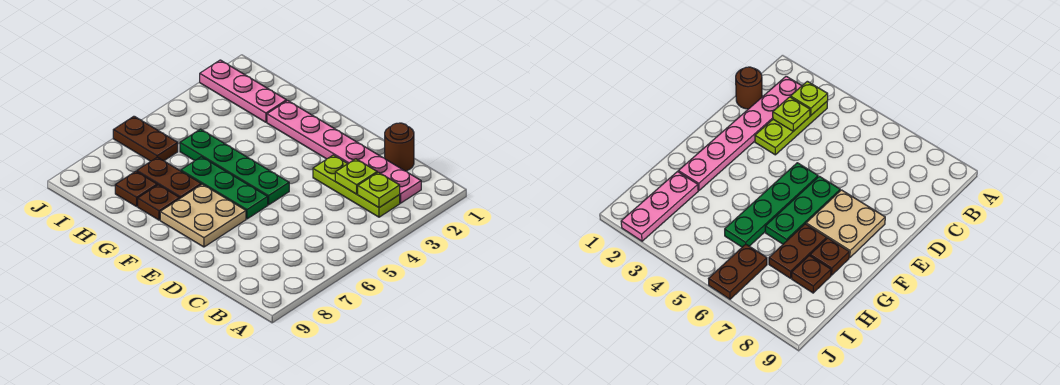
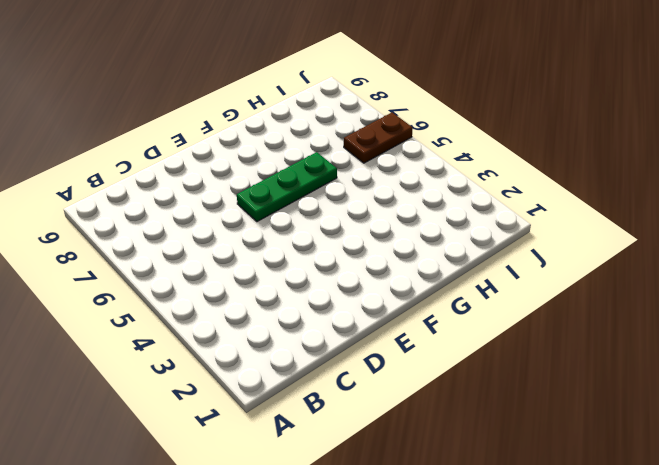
none -> pink 1x6 plate [267,101,421,203]
none -> lime 1x3 plate [313,155,400,217]
none -> brown 1x1 round brick [385,123,414,171]

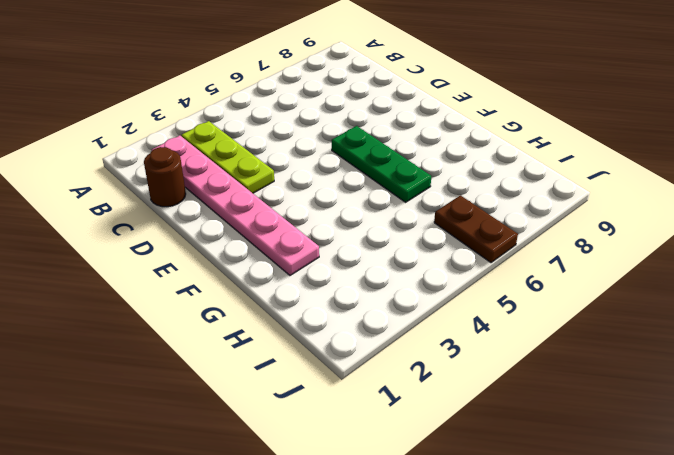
none -> green 1x4 plate [180,129,289,205]
none -> tan 2x2 plate [160,184,246,247]
none -> brown 1x2 plate [137,157,201,198]

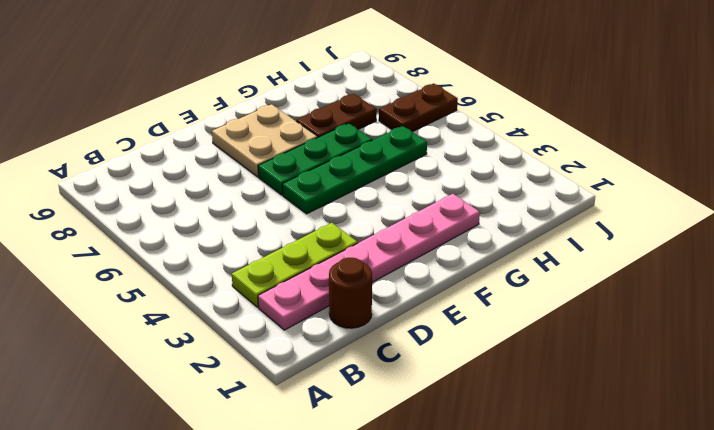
none -> brown 1x1 plate [138,185,180,220]
none -> pink 1x3 plate [200,60,286,122]
none -> brown 1x1 plate [115,171,157,206]

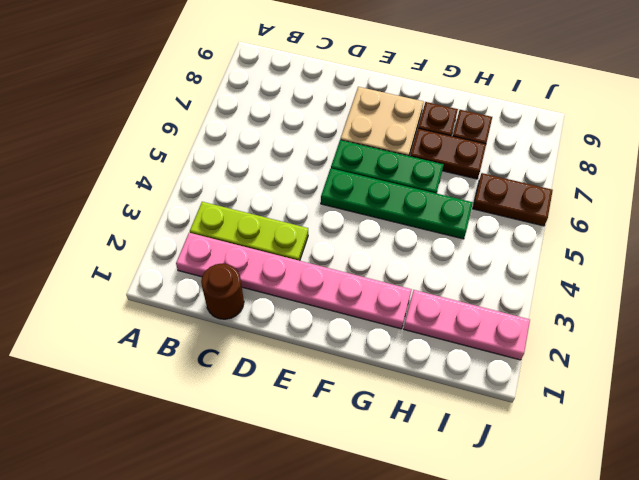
none -> lime 1x1 plate [358,172,400,208]
none -> lime 1x1 plate [335,159,377,194]

